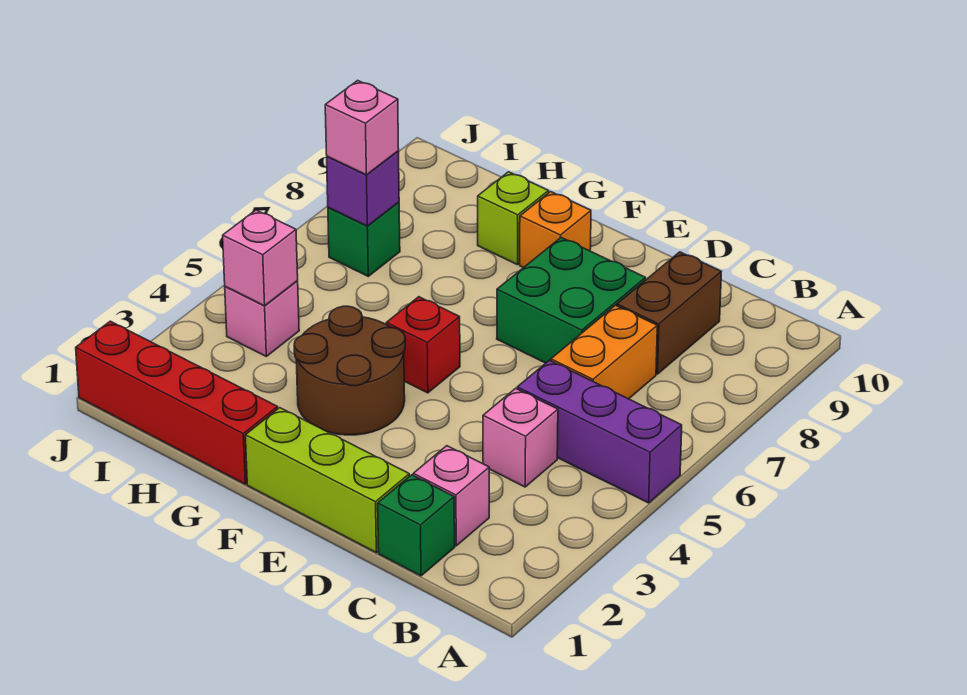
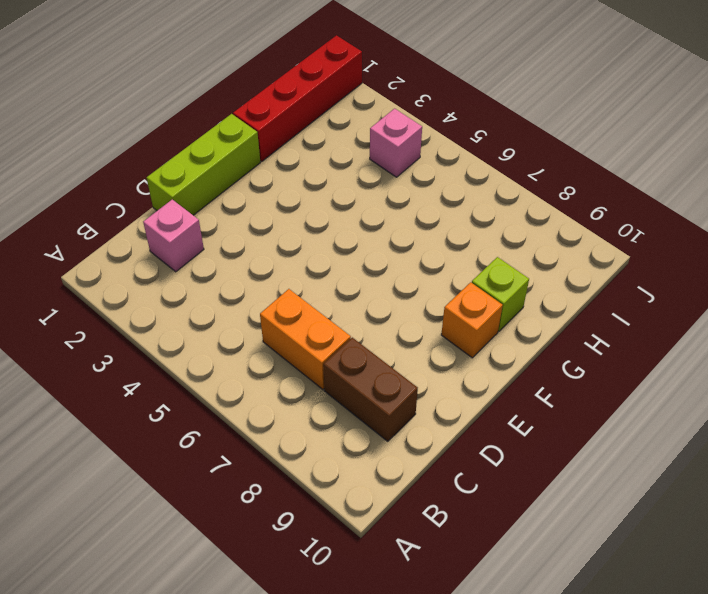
none -> purple 1x3 brick [517,360,682,503]
none -> green 1x1 brick [378,475,455,576]
none -> pink 1x1 brick [483,388,558,487]

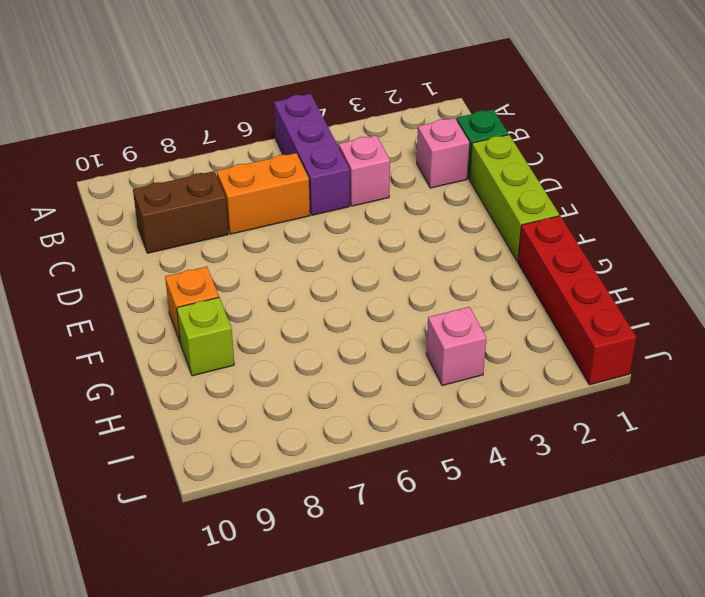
none -> green 2x2 brick [497,238,646,363]
none -> brown 2x2 round brick [294,306,405,435]
none -> red 1x1 brick [386,297,460,393]

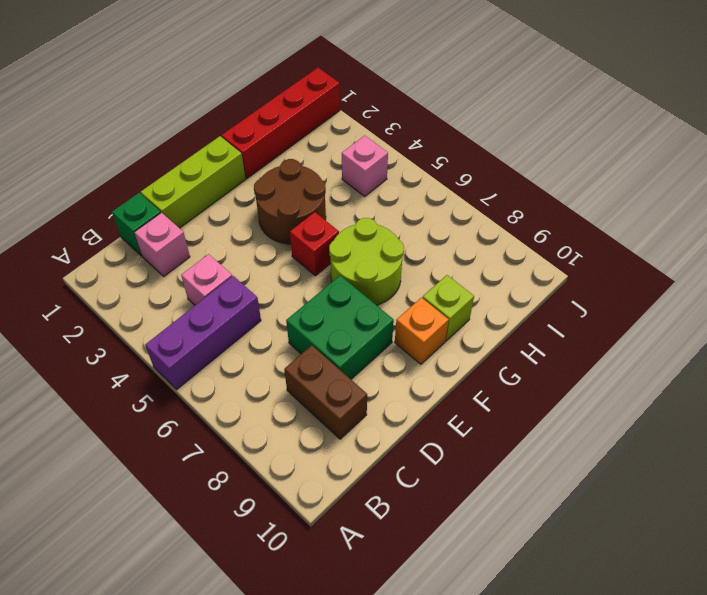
lime 2x2 round brick [329,218,404,305] -> none
none -> orange 1x2 brick [551,305,657,399]
none -> green 1x1 brick [328,202,400,276]
none -> pink 1x1 brick [223,210,298,306]

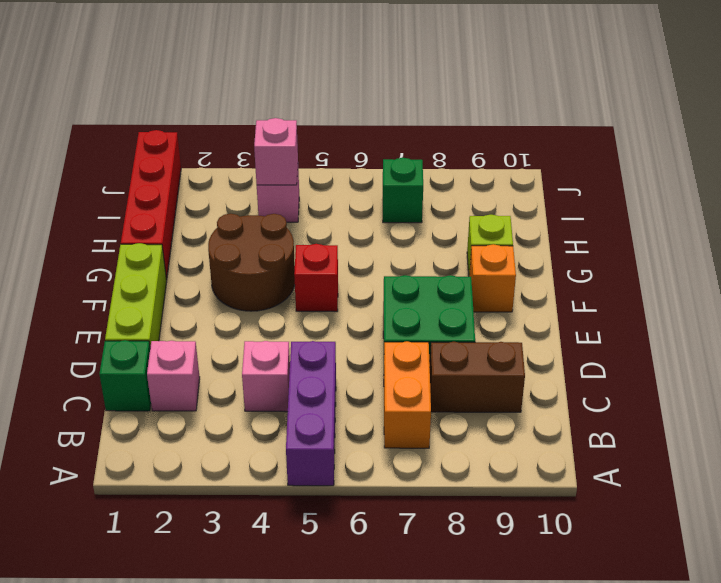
orange 1x2 brick [384,341,431,448] -> orange 1x2 brick turned to [551,305,657,399]
none -> purple 1x1 brick [327,151,399,226]
none -> pink 1x1 brick [325,80,399,175]

